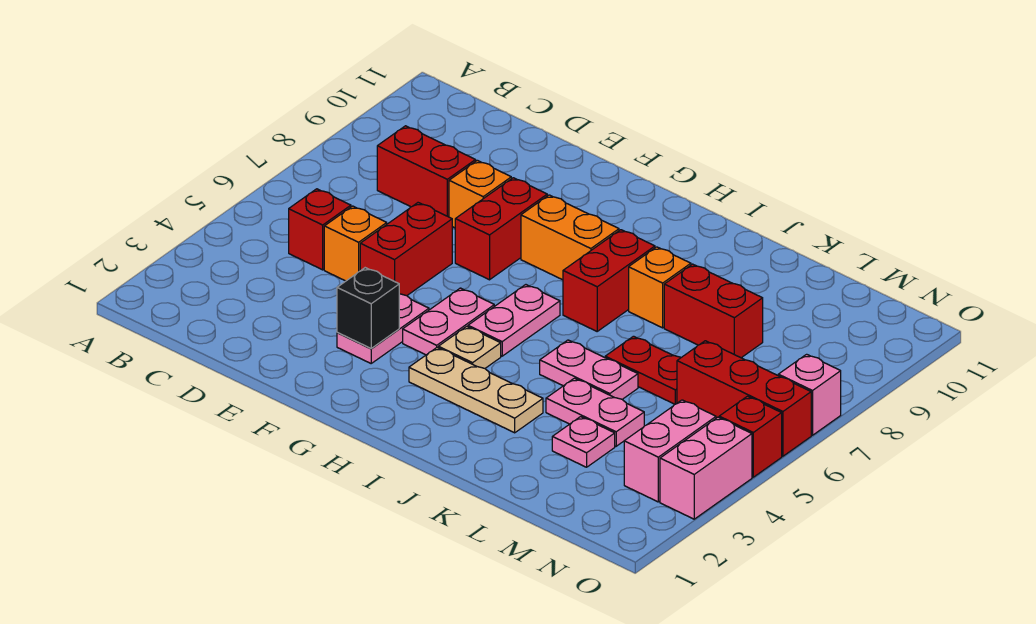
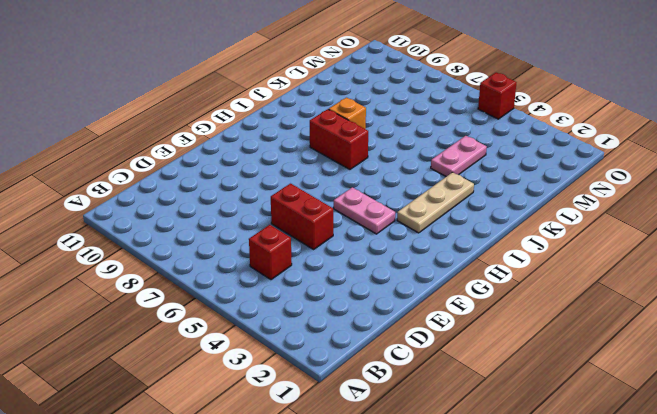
none -> red 1x2 brick [377,126,476,217]
none -> orange 1x1 brick [324,206,387,281]
none -> orange 1x1 brick [449,160,511,228]

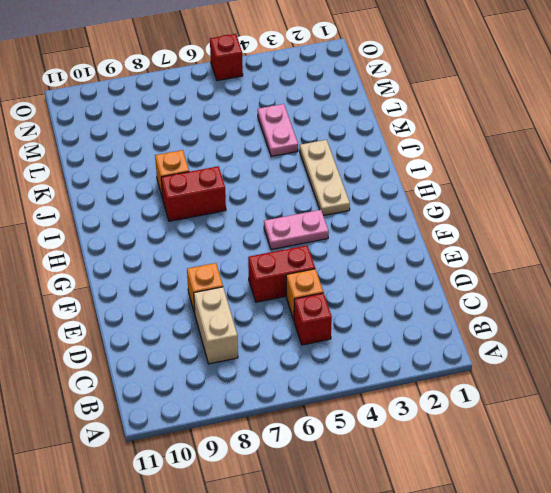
tan 1x2 brick [194,287,238,364] -> red 1x2 brick [377,126,476,217]
none -> pink 1x2 plate [337,294,429,363]
none -> red 1x2 brick [455,178,547,280]
none -> orange 1x2 brick [521,195,619,280]

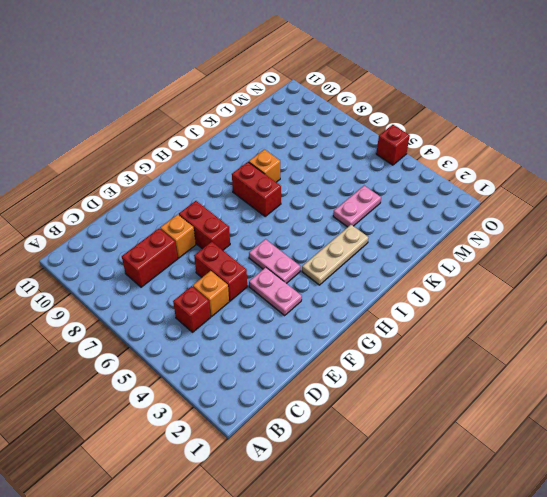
none -> orange 1x2 brick [521,195,619,280]
none -> tan 1x1 plate [438,326,501,368]
none -> pink 1x2 plate [468,285,560,356]

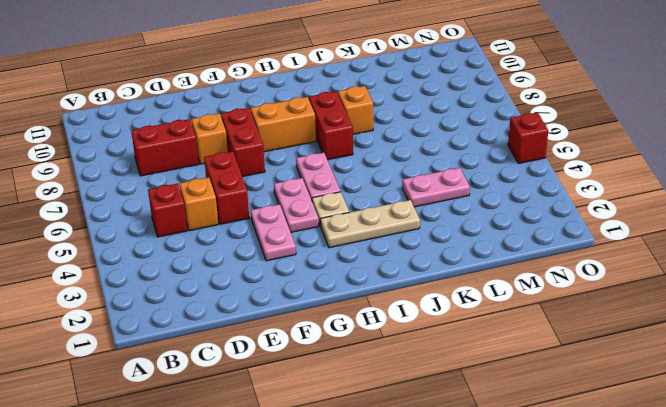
none -> pink 1x2 plate [540,340,638,399]
none -> red 1x2 plate [605,336,681,404]
none -> red 1x2 brick [664,264,763,358]

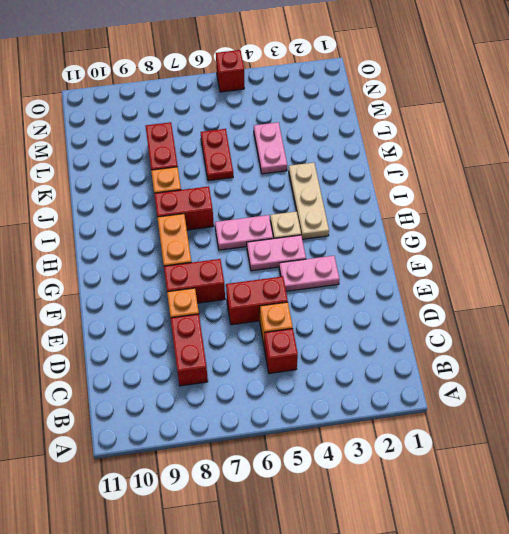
none -> pink 1x2 plate [540,340,638,399]
none -> pink 1x1 plate [552,417,615,467]
none -> red 1x3 brick [677,341,811,456]

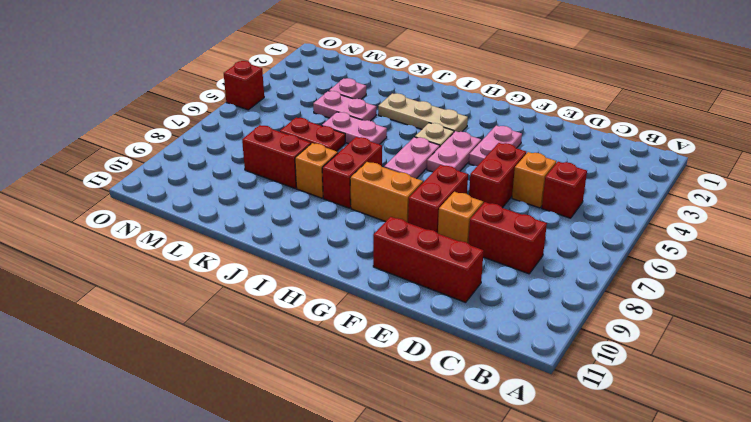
red 1x3 brick [373,217,484,302] -> red 1x3 brick moved to [677,341,811,456]
none -> pink 1x2 brick [624,400,716,502]
none -> pink 1x2 brick [660,417,752,519]
none -> pink 1x1 brick [778,354,841,435]

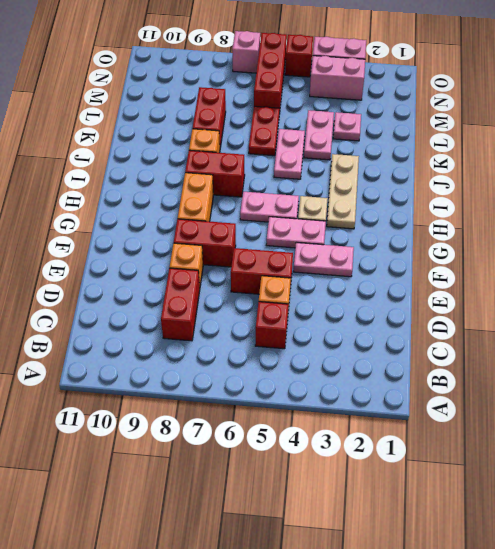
none -> black 1x1 brick [337,268,399,349]

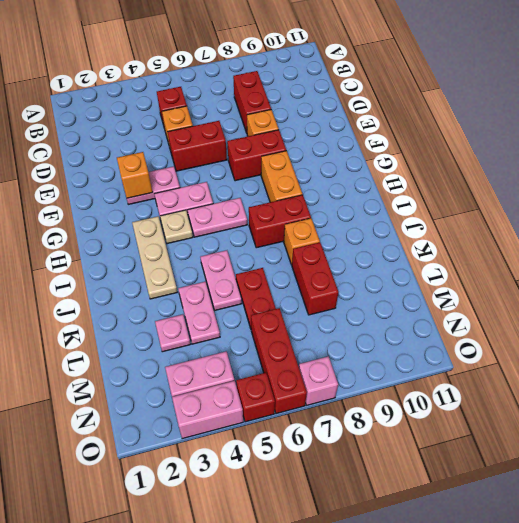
orange 1x1 brick [117,152,153,198] -> black 1x1 brick [337,268,399,349]

